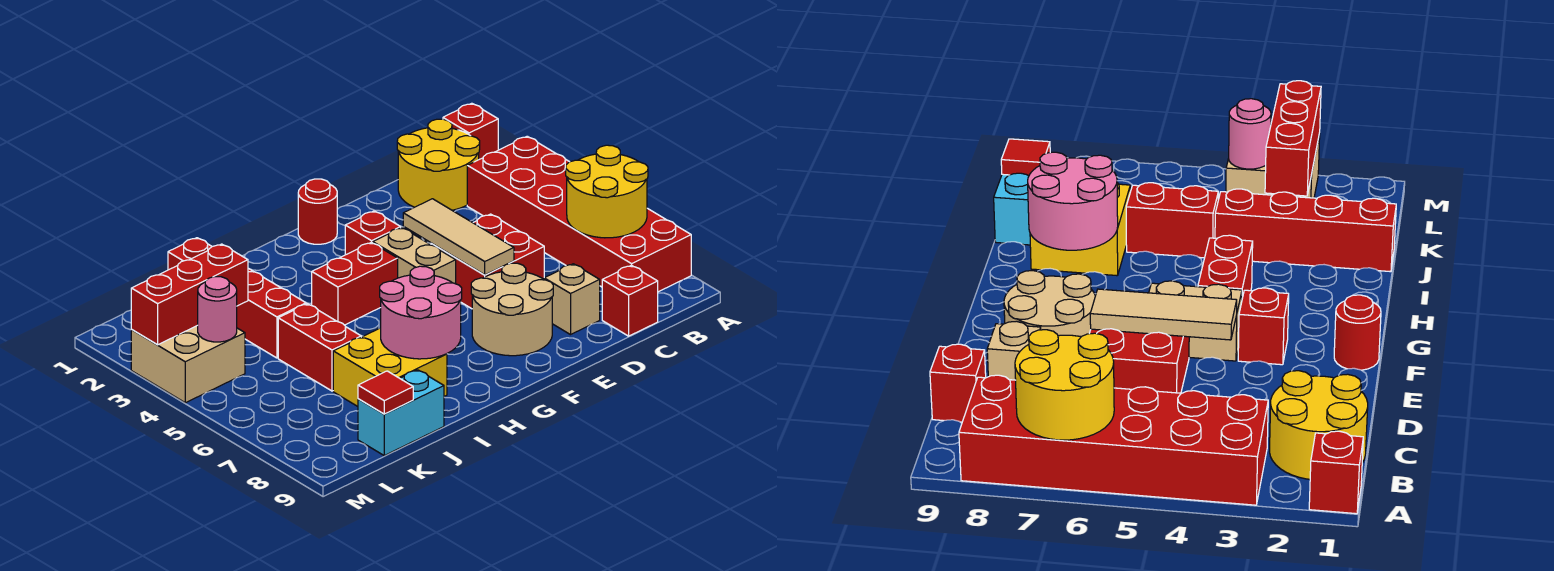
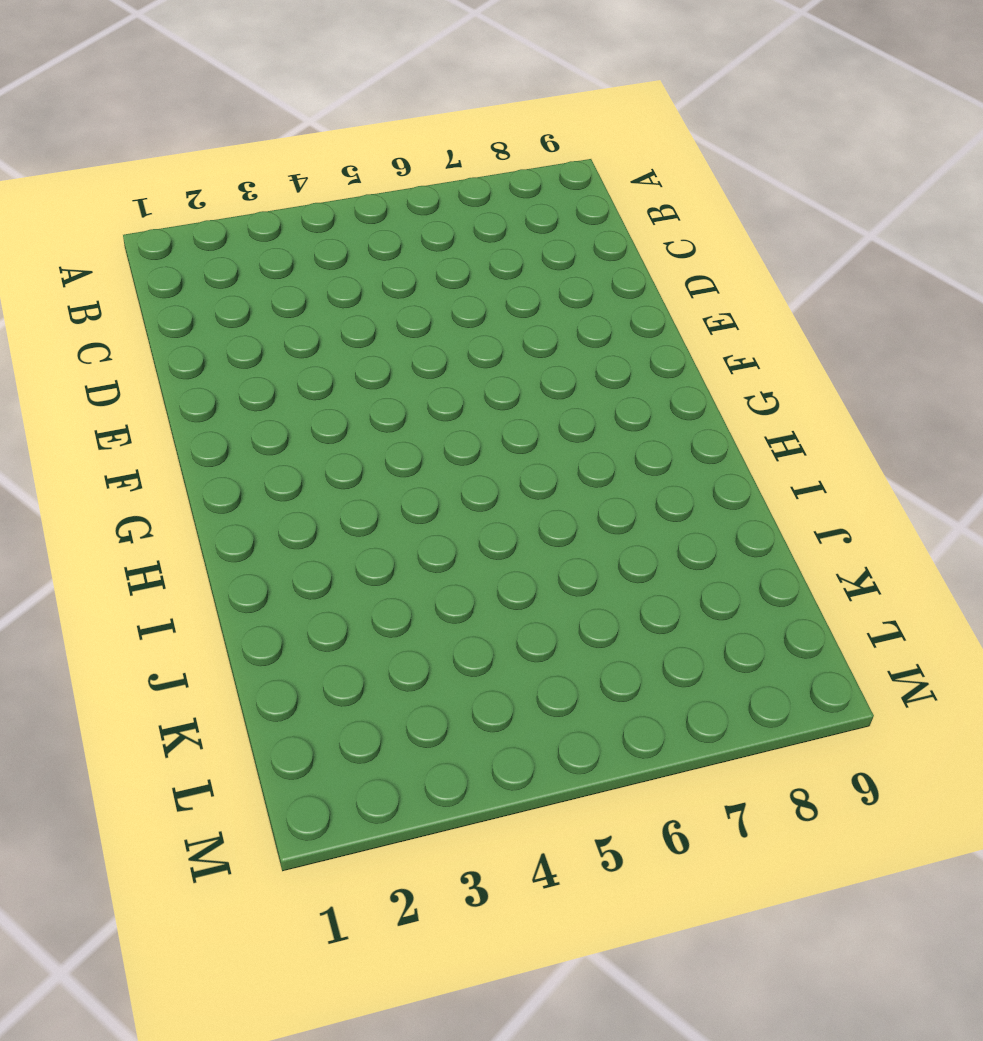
none -> red 1x1 brick [443,103,498,159]
none -> red 2x6 brick [467,136,691,292]
none -> yellow 2x2 round brick [397,119,480,210]

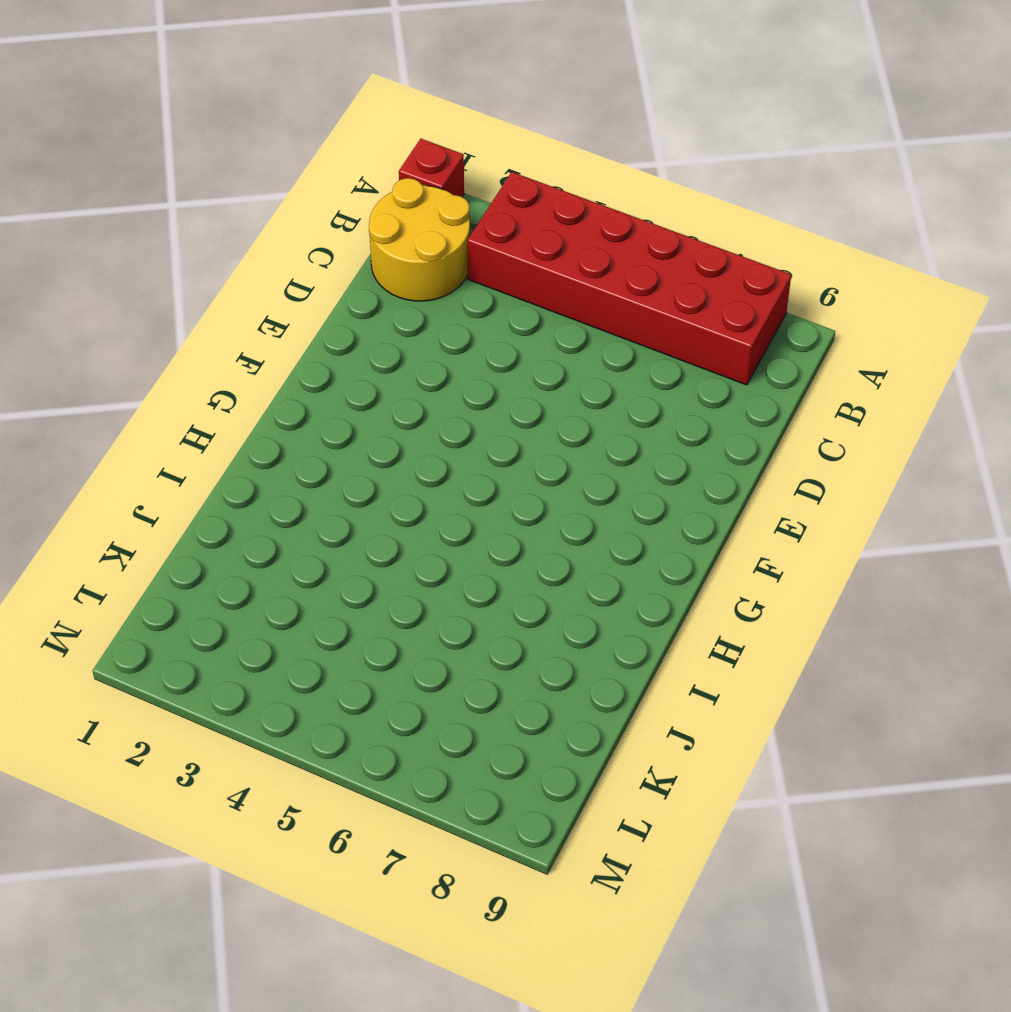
none -> red 1x1 brick [602,265,658,336]
none -> red 2x2 brick [431,214,544,309]
none -> tan 1x1 brick [544,264,600,335]

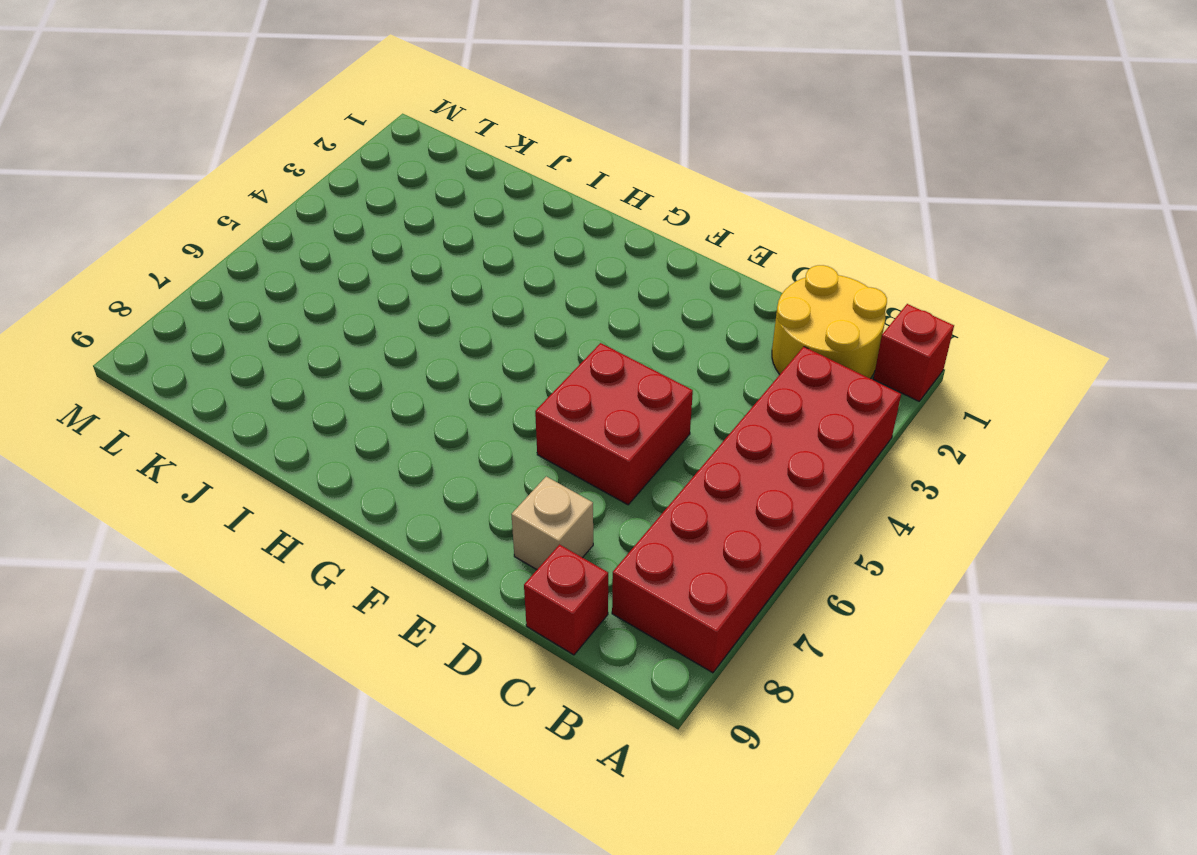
none -> tan 2x2 round brick [471,263,553,356]
none -> red 1x1 round brick [298,179,337,244]
none -> red 1x1 brick [345,211,401,255]

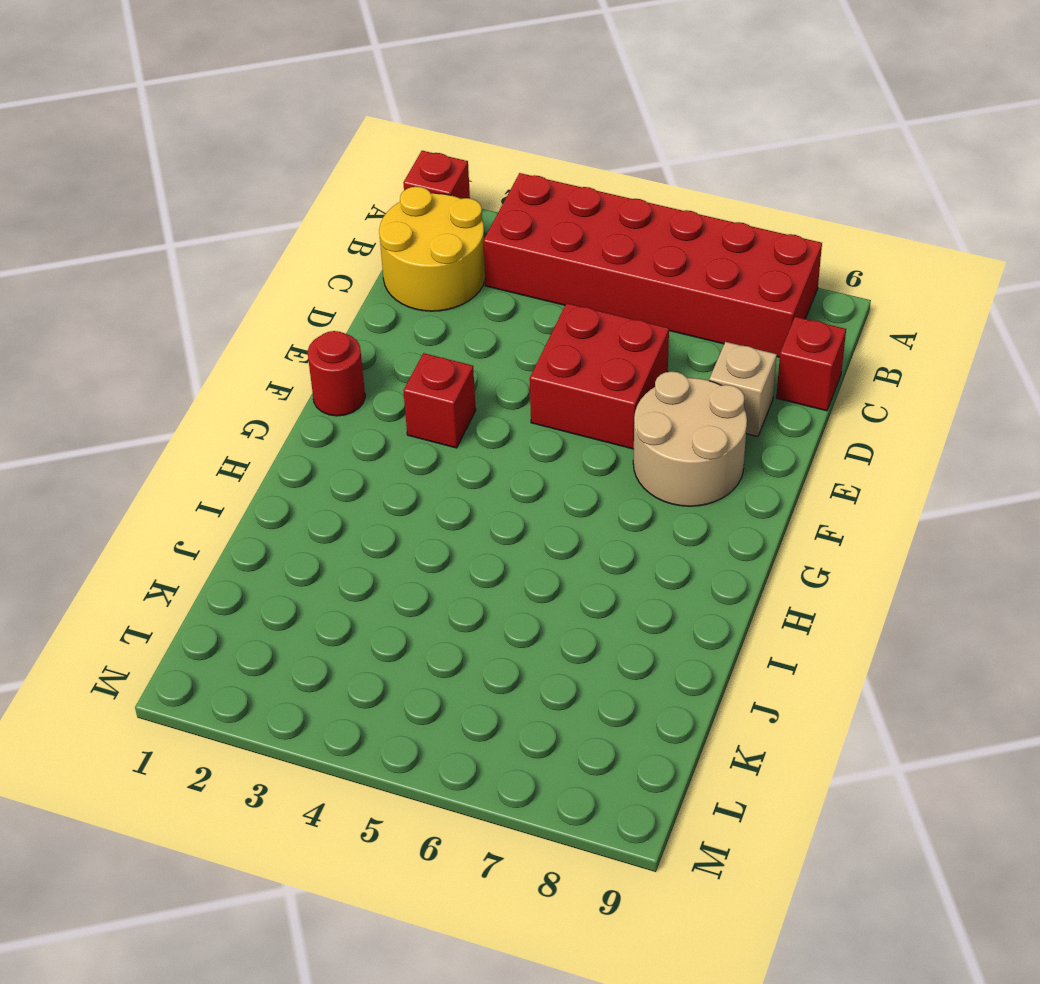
none -> tan 1x2 brick [373,228,456,284]
none -> red 1x2 brick [312,242,398,325]
none -> yellow 2x2 brick [333,328,447,406]

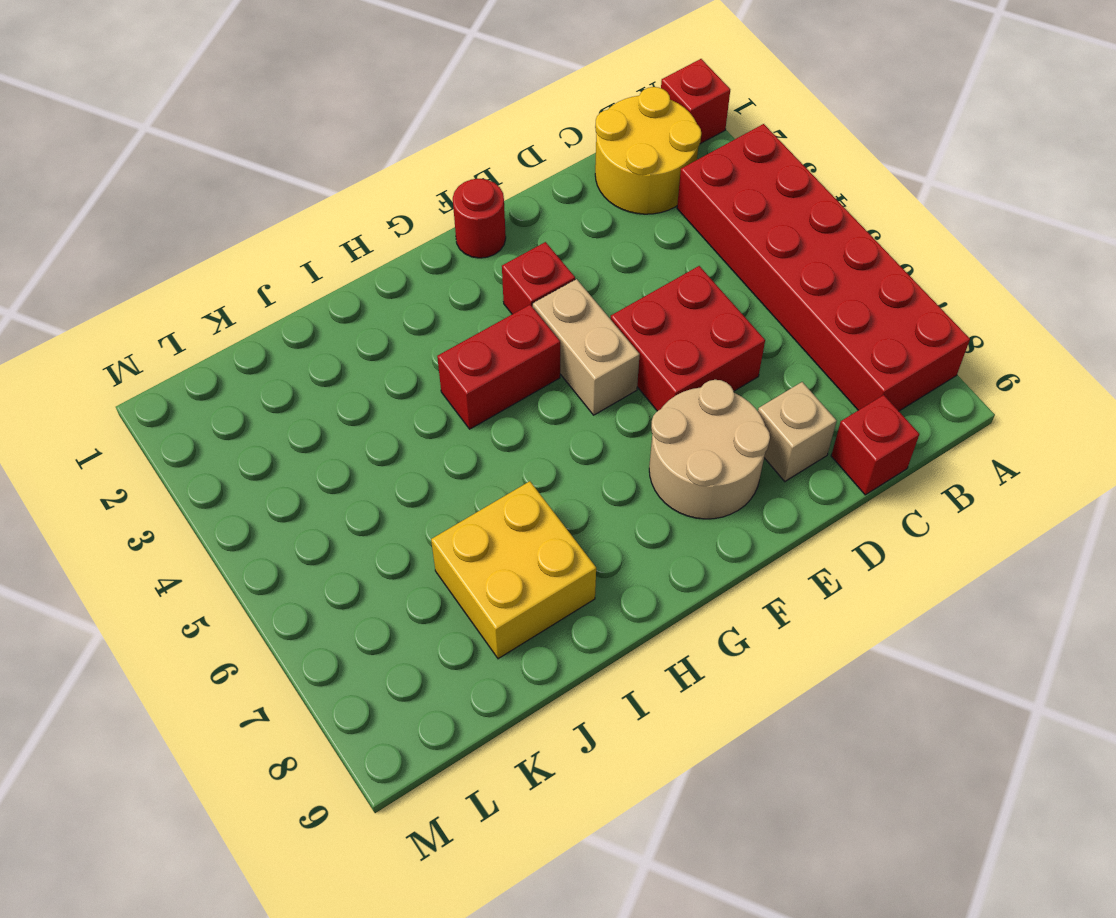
none -> red 1x4 brick [168,238,306,358]
none -> red 1x2 brick [278,304,361,391]
none -> cyan 1x2 brick [358,370,444,456]

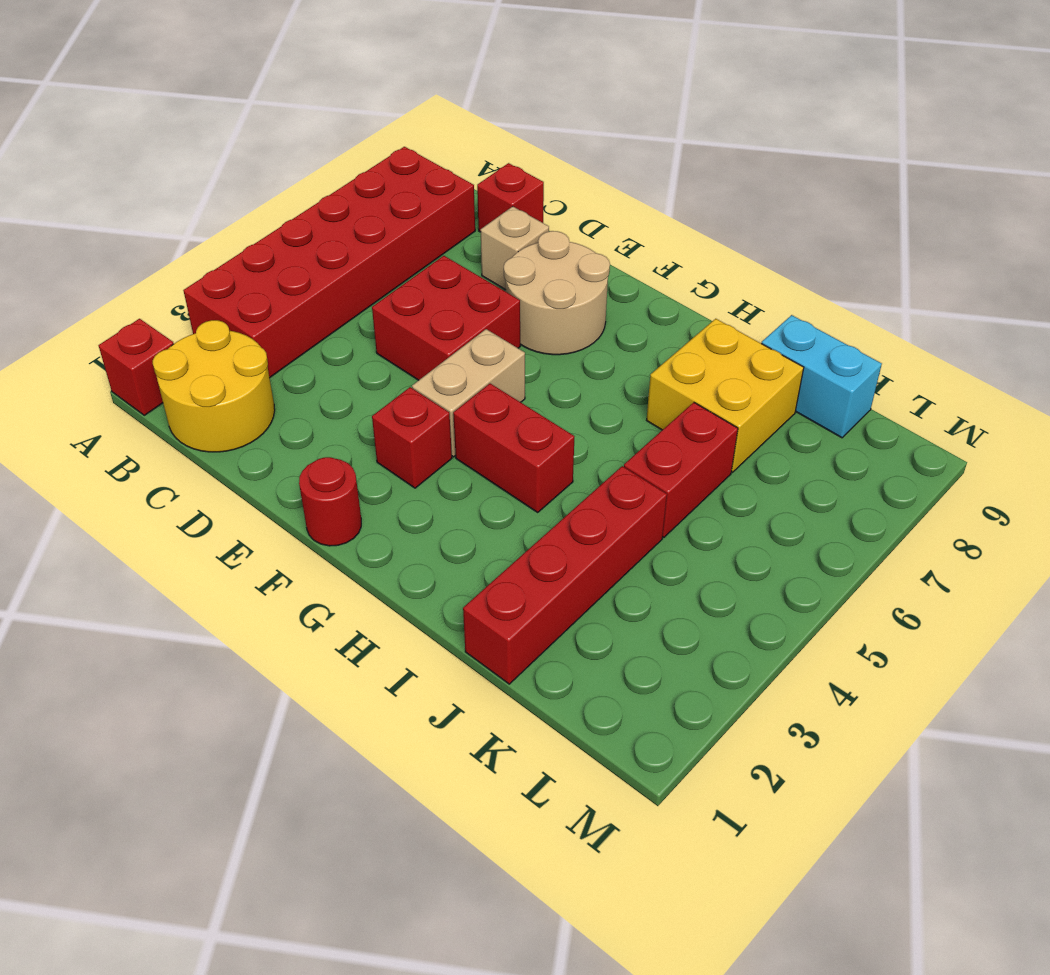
none -> tan 2x2 brick [131,325,245,403]
none -> yellow 2x2 round brick [566,145,648,238]
none -> tan 1x3 tile [403,199,514,275]

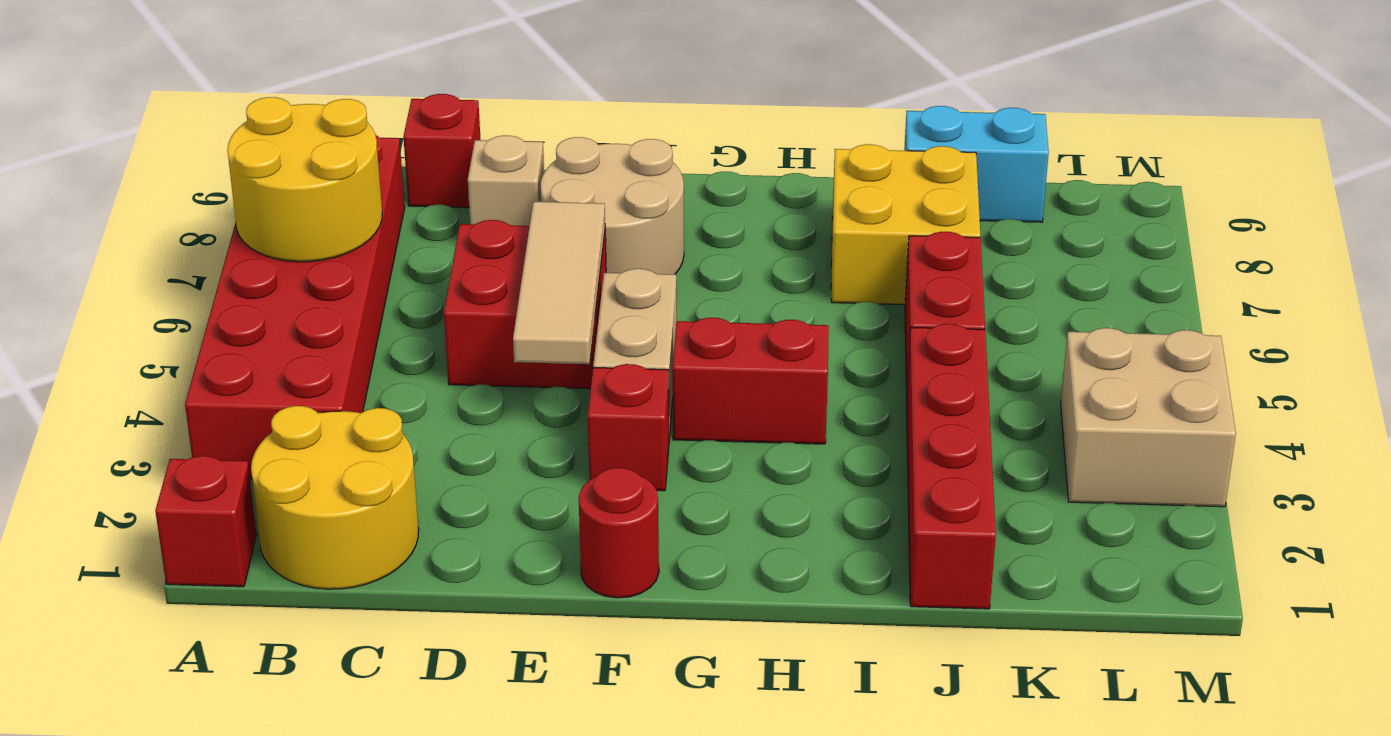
none -> pink 2x2 round brick [380,266,462,359]
none -> red 1x3 brick [131,244,248,345]
none -> red 1x1 tile [358,371,413,414]

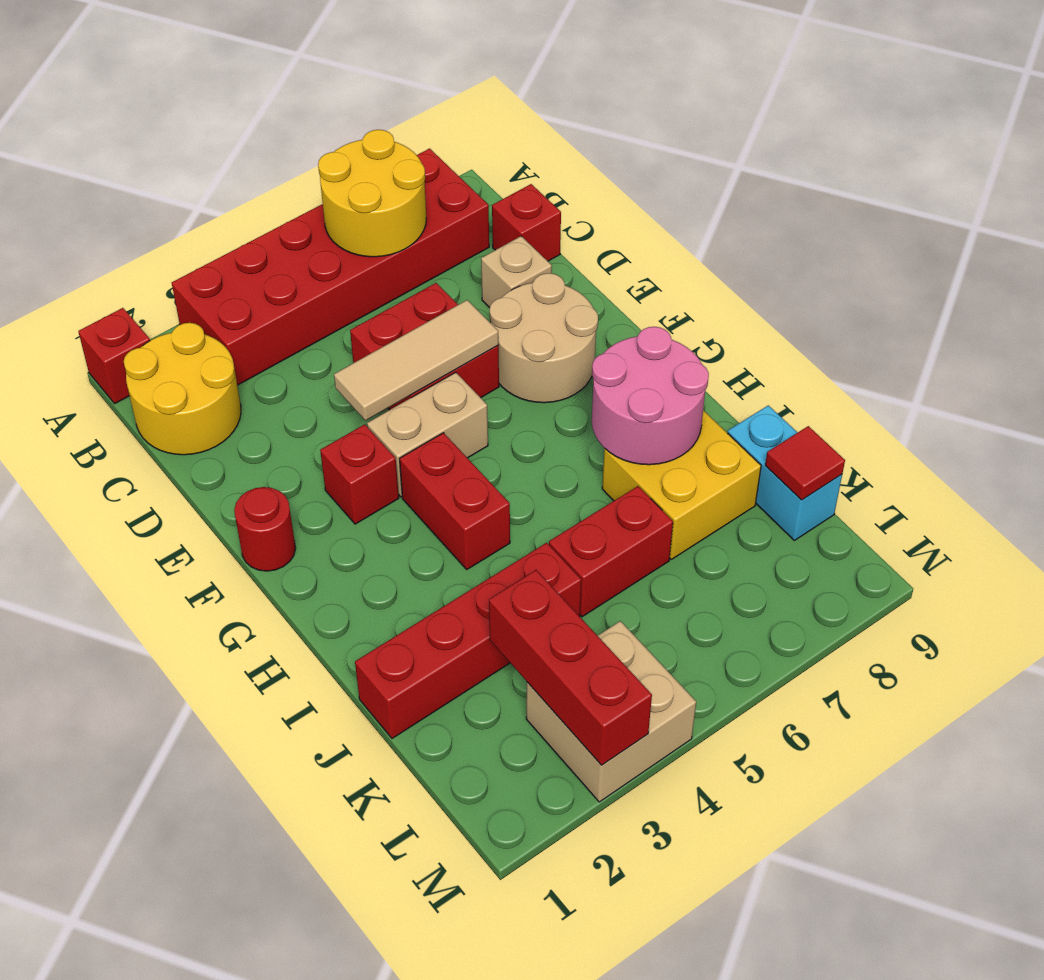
none -> pink 1x1 round brick [198,277,237,342]

